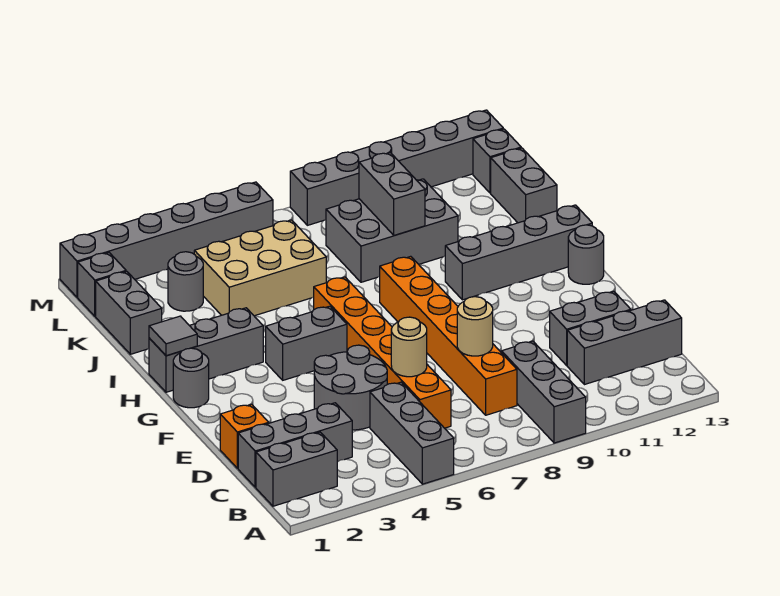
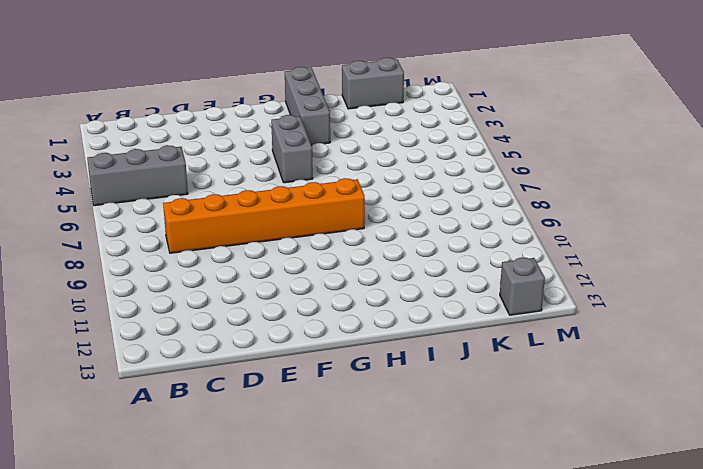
none -> grey 1x3 brick [502,341,586,443]
none -> grey 1x2 brick [256,432,337,506]
none -> grey 1x3 brick [238,403,352,487]

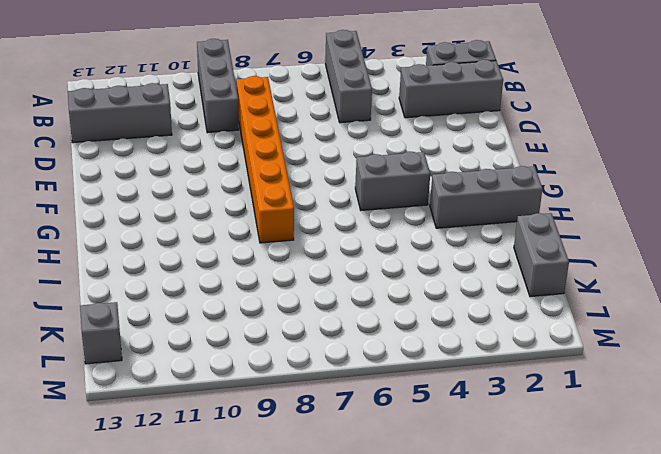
none -> orange 1x6 brick [314,277,451,428]
none -> orange 1x1 brick [220,404,269,468]
none -> grey 2x2 round brick [314,345,387,430]

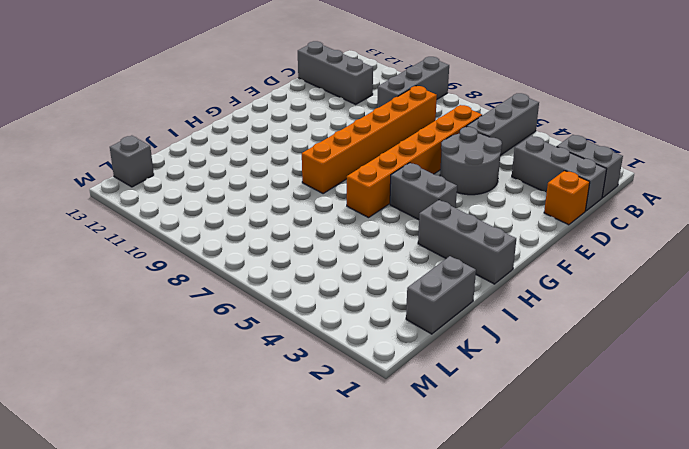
none -> grey 1x2 brick [550,291,631,365]
none -> grey 1x1 round brick [173,348,209,408]
none -> grey 1x1 round brick [568,225,604,284]

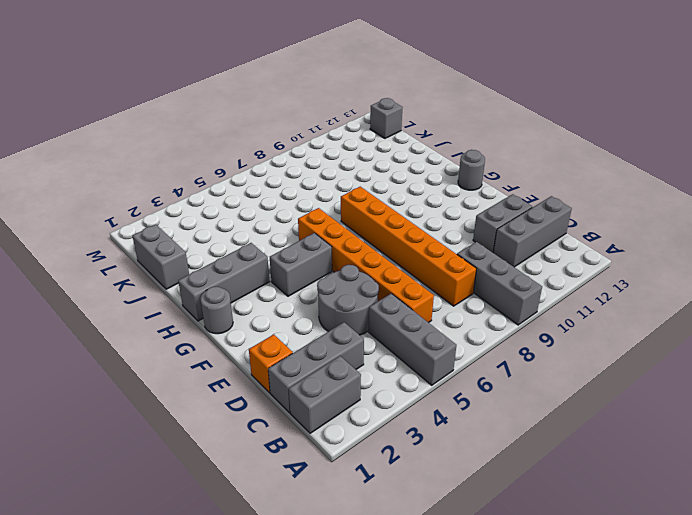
none -> grey 1x4 brick [445,205,592,300]
none -> tan 2x3 brick [194,220,326,316]
none -> grey 2x3 brick [326,179,458,282]

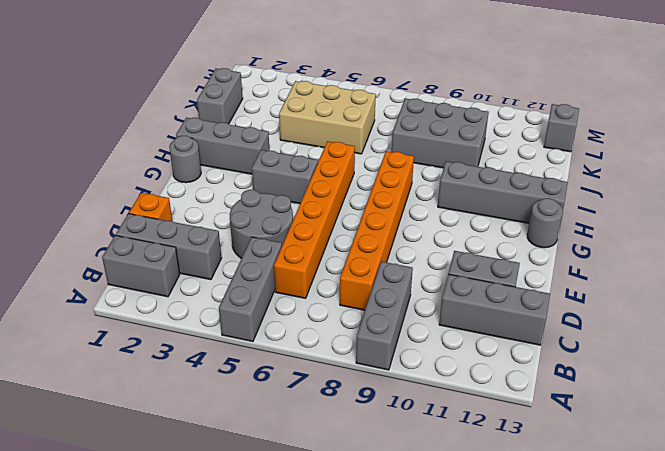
none -> grey 1x2 brick [491,148,557,223]
none -> grey 1x1 round brick [168,252,203,311]
none -> grey 1x1 brick [78,253,126,316]

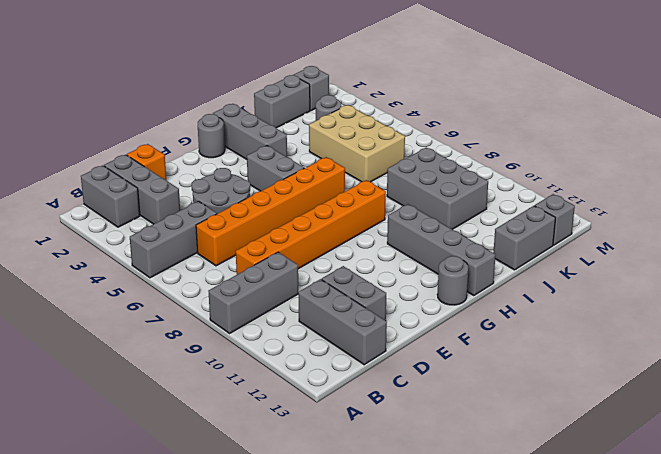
none -> grey 1x6 brick [60,182,273,297]
none -> grey 1x6 brick [290,110,503,225]
none -> tan 1x1 round brick [391,317,427,377]

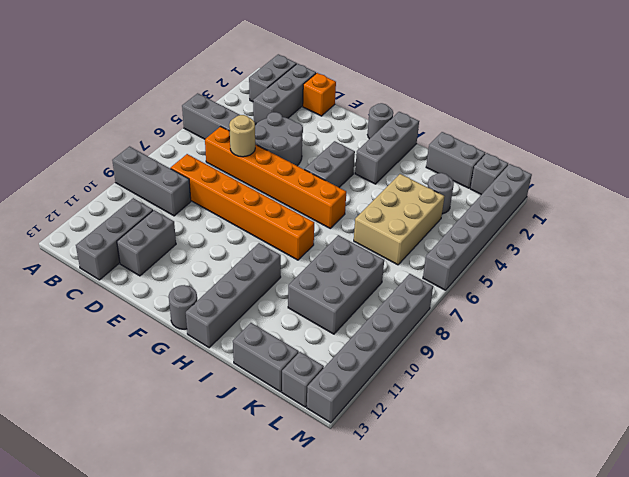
none -> tan 1x1 round brick [457,297,493,356]
none -> grey 1x1 tile [149,316,197,356]
none -> grey 1x2 brick [359,153,425,235]

